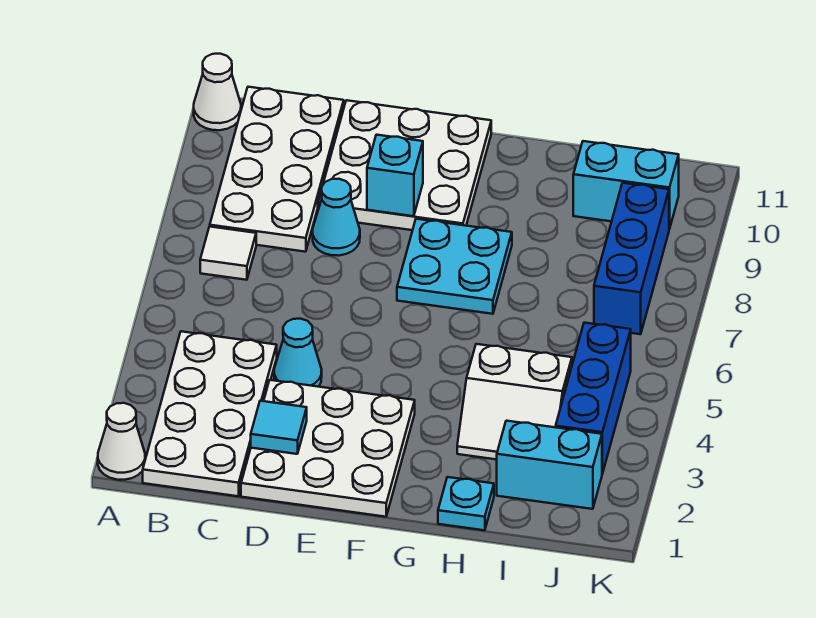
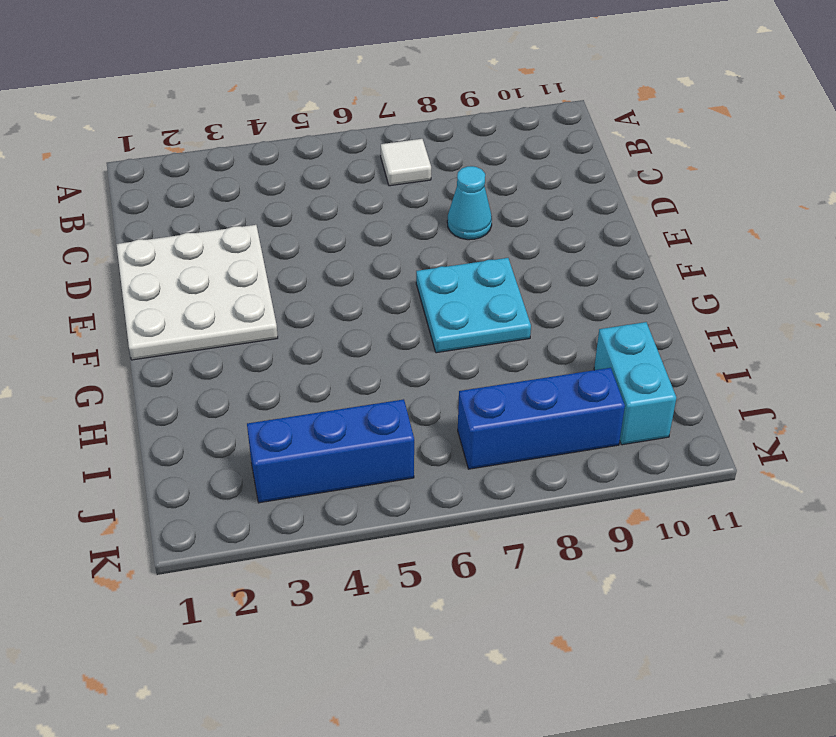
none -> white 1x1 cone [98,403,145,480]
none -> white 1x1 cone [194,54,241,130]
none -> white 2x4 plate [143,331,277,496]

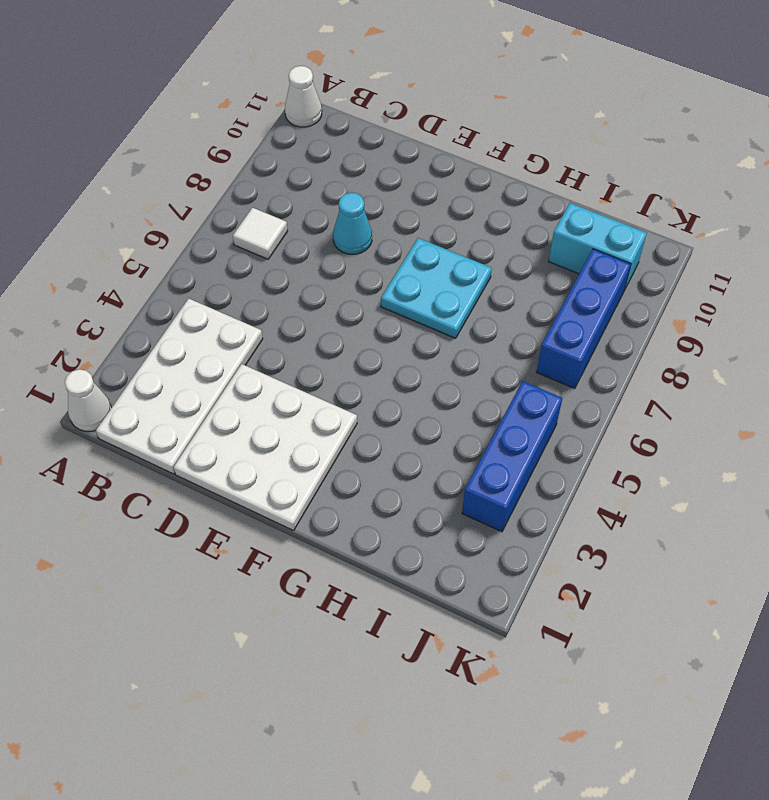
none -> white 2x4 plate [210,87,344,252]
none -> cyan 1x1 cone [274,319,322,387]
none -> white 3x3 plate [318,100,491,230]

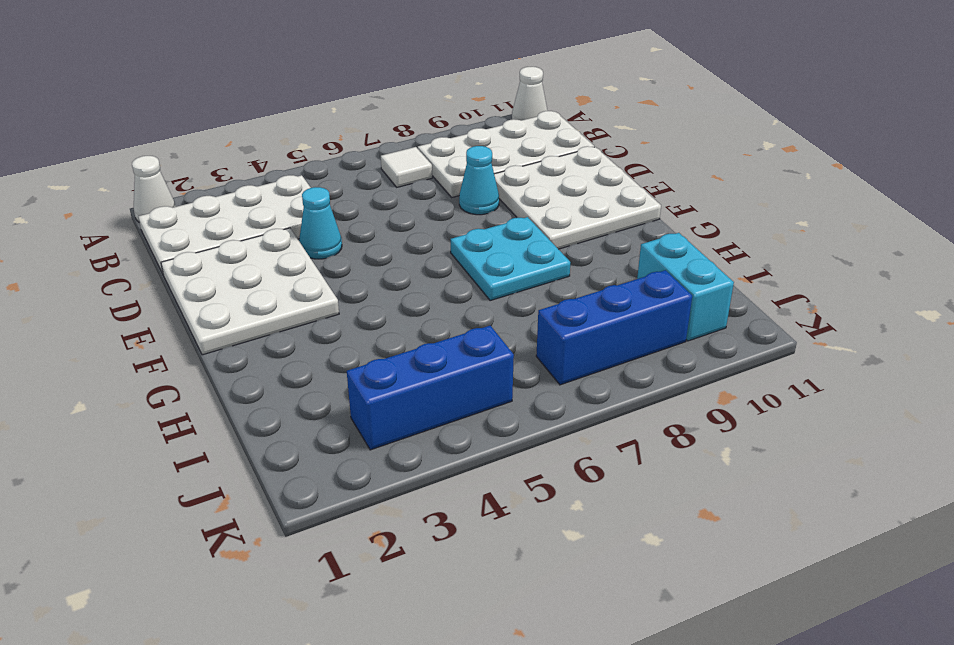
none -> cyan 1x1 plate [438,477,494,530]
none -> white 2x2 slope [457,344,572,460]
none -> cyan 1x2 brick [497,421,602,509]

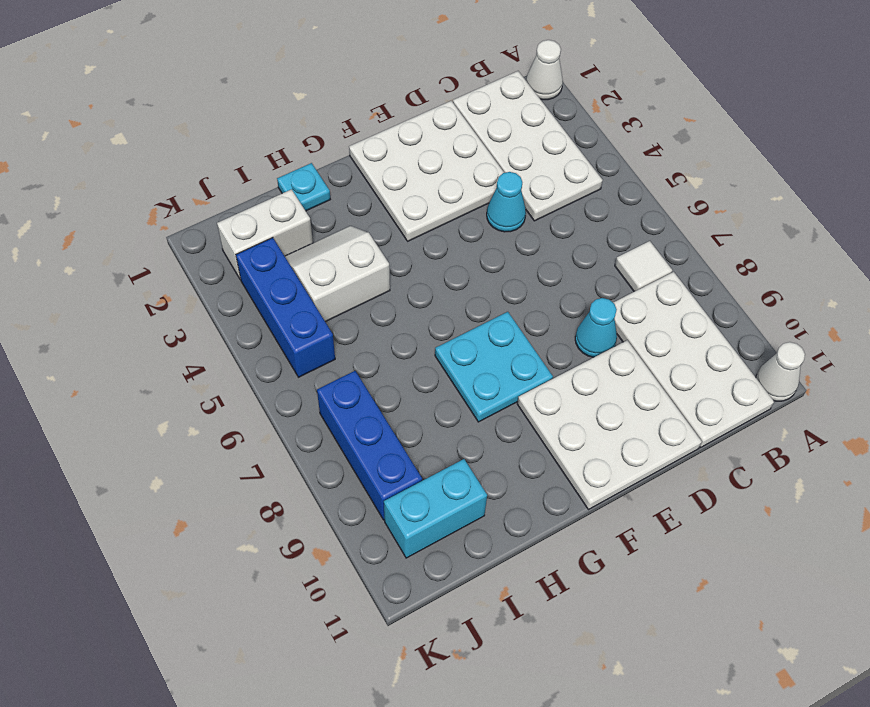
white 1x2 brick [217,189,313,280] -> cyan 1x2 brick [497,421,602,509]
none -> cyan 1x1 tile [251,401,307,454]
none -> cyan 1x1 brick [367,135,423,216]

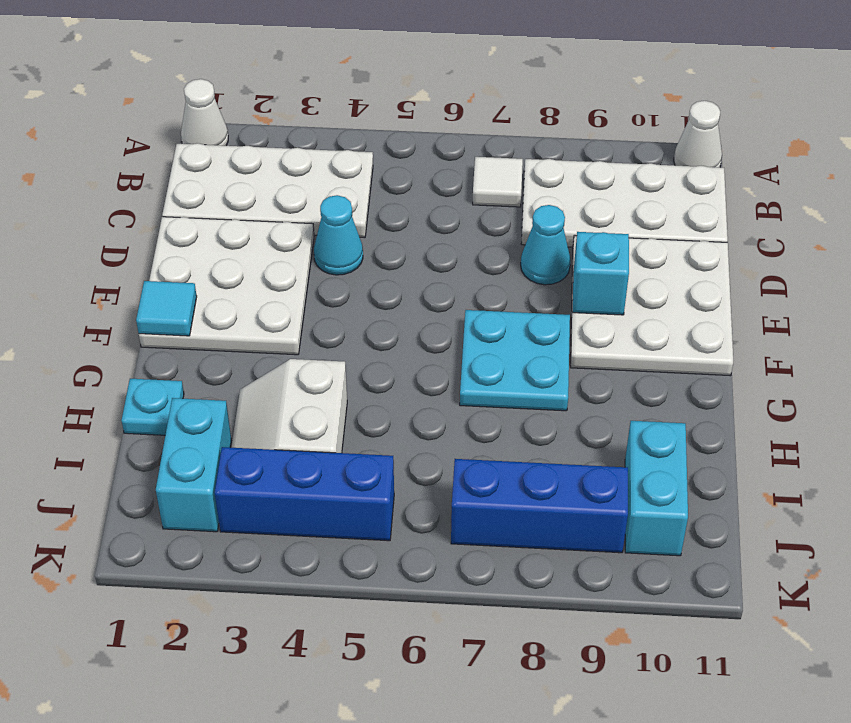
cyan 1x1 tile [136,281,197,336] -> cyan 1x1 tile moved to [251,401,307,454]

